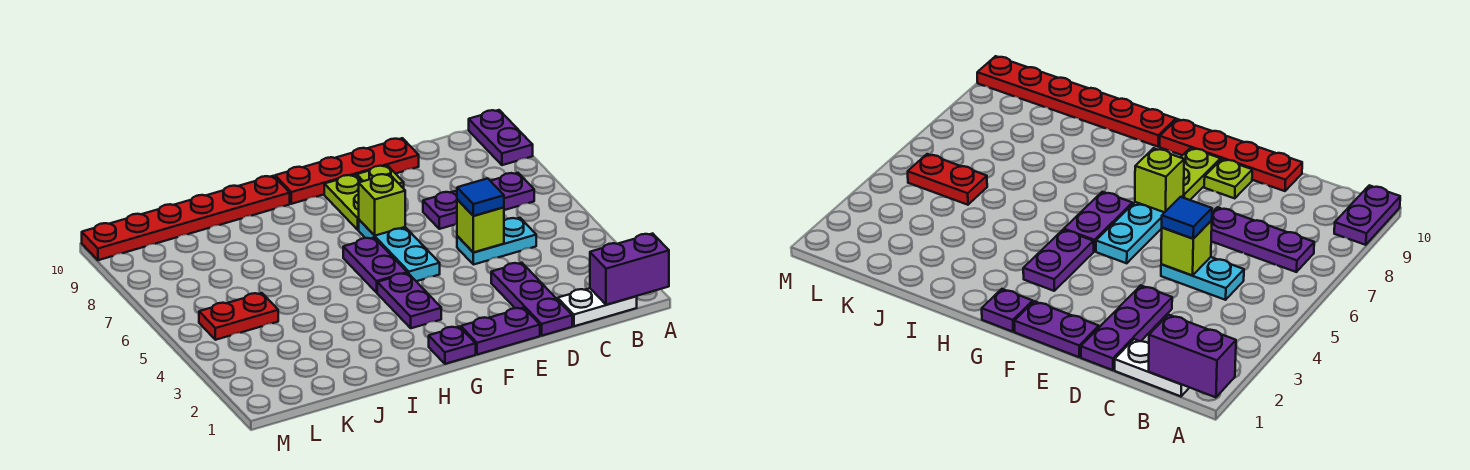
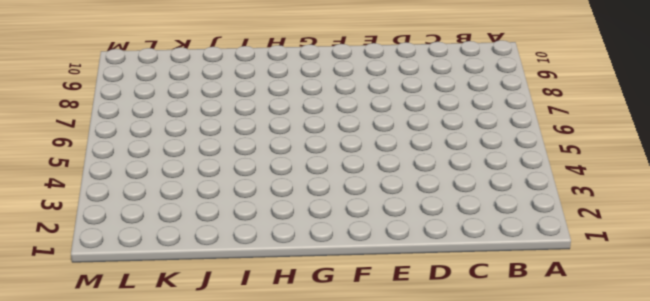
none -> purple 1x2 plate [469,110,533,165]
none -> white 1x2 plate [558,288,637,326]
none -> purple 1x3 plate [423,173,534,229]

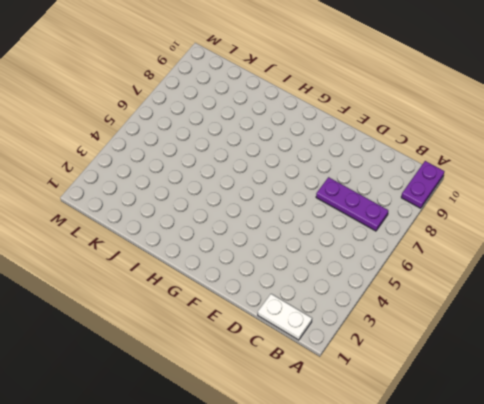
none -> cyan 1x2 plate [457,218,536,265]
none -> purple 1x3 plate [491,263,572,336]
none -> red 1x4 plate [275,138,419,204]

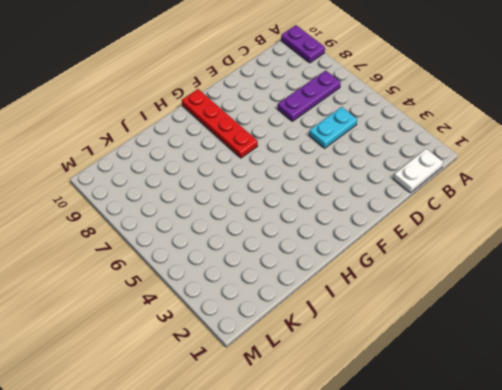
red 1x4 plate [182,89,258,158] -> red 1x4 plate turned to [275,138,419,204]
none -> purple 1x3 plate [491,263,572,336]
none -> purple 1x2 plate [461,308,540,355]
none -> lime 1x1 plate [357,165,404,189]

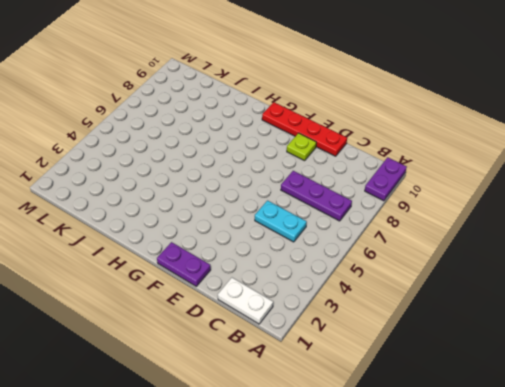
none -> purple 1x3 plate [491,263,572,336]
none -> cyan 1x3 plate [359,220,440,281]
none -> lime 1x2 plate [324,175,362,230]

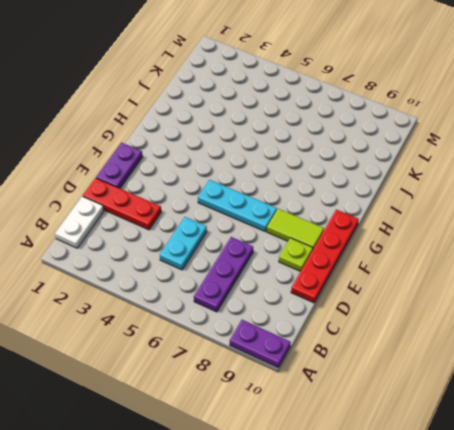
red 1x3 plate [83,178,161,230] -> purple 1x3 plate [491,263,572,336]
lime 1x2 tile [267,209,324,249] -> lime 1x2 plate [324,175,362,230]
none -> purple 1x1 plate [429,327,476,364]
none -> purple 1x2 plate [377,273,441,328]
none -> purple 1x2 plate [343,238,407,293]

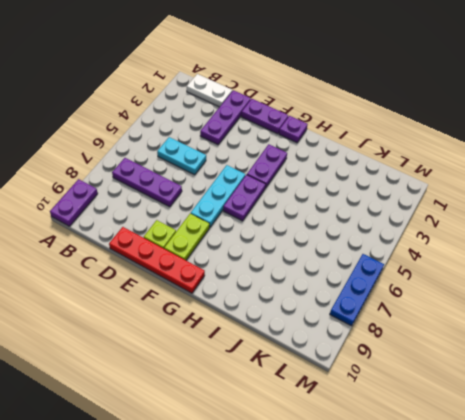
blue 1x3 plate [330,254,384,326] -> none
none -> red 1x6 plate [82,176,290,260]
none -> red 1x2 plate [199,293,278,340]
none -> purple 1x2 brick [590,234,669,305]

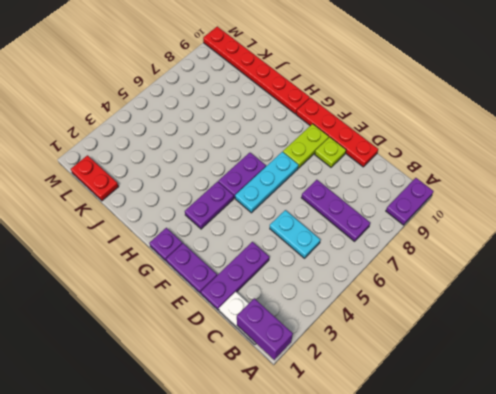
red 1x2 plate [71,155,119,201] -> red 1x2 plate moved to [199,293,278,340]
none -> lime 1x1 brick [457,200,504,253]
none -> lime 1x1 brick [359,174,405,236]
none -> blue 1x1 tile [457,178,504,216]

